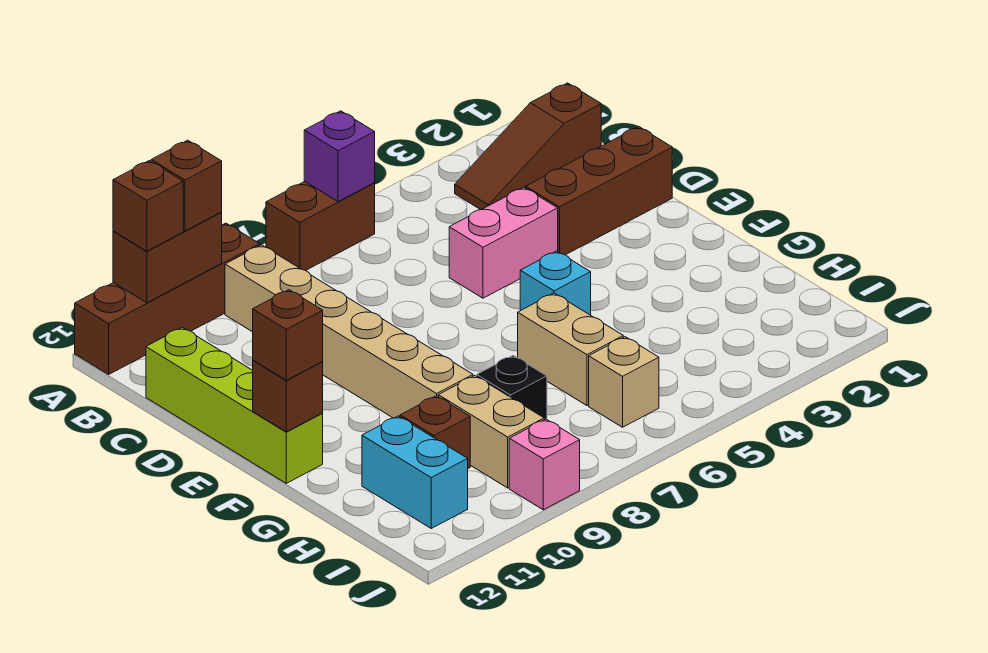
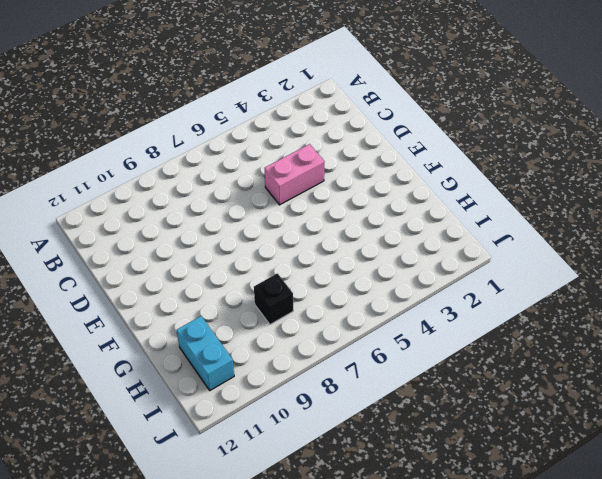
none -> brown 1x2 brick [266,181,375,271]
none -> brown 1x4 brick [75,223,260,374]
none -> brown 1x3 slope [455,83,601,210]

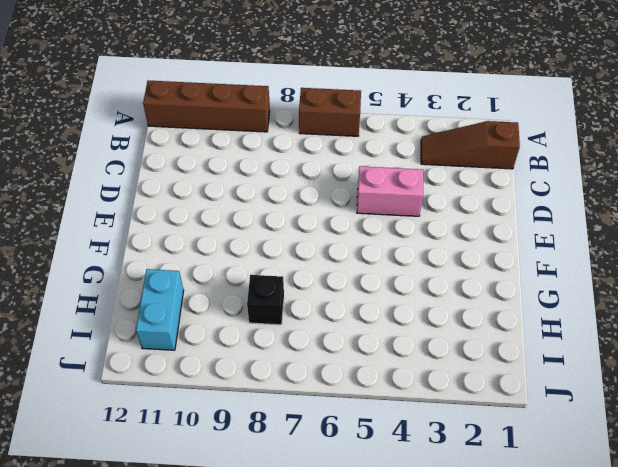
none -> tan 1x6 brick [225,245,473,418]
none -> lime 1x4 brick [146,327,323,483]
none -> brown 1x3 brick [526,127,672,255]

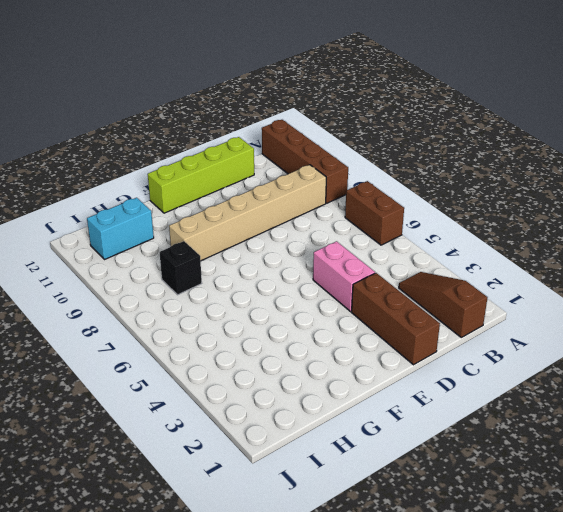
none -> cyan 1x1 brick [520,251,591,315]
none -> tan 1x2 brick [518,293,623,405]
none -> tan 1x2 brick [438,376,544,488]

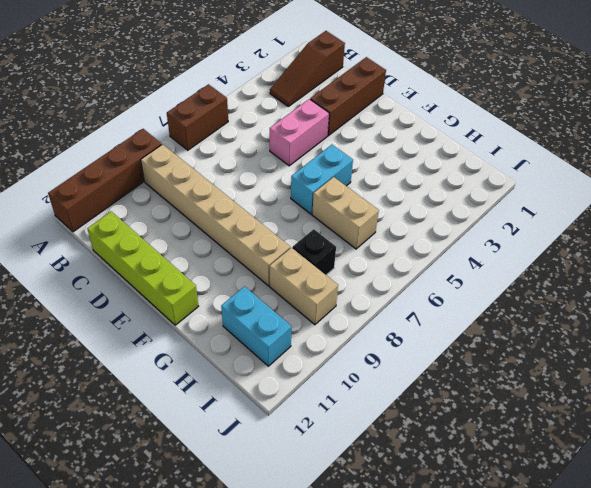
cyan 1x2 brick [291,145,353,214] -> cyan 1x1 brick [520,251,591,315]
none -> brown 1x1 brick [400,396,470,468]
none -> tan 1x1 brick [589,337,659,427]
none -> pink 1x1 brick [509,419,580,510]

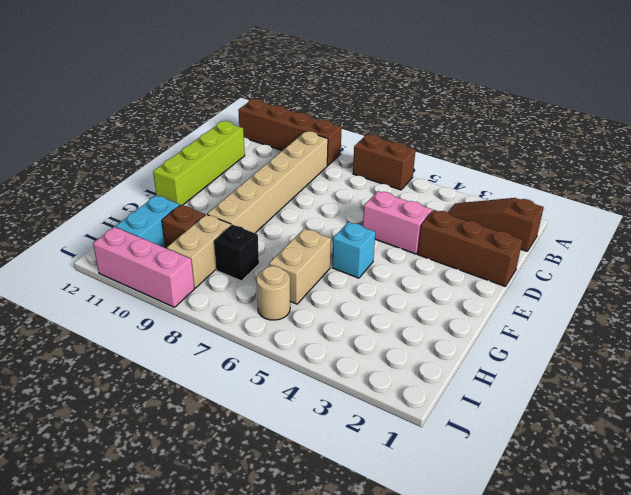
tan 1x1 round brick [257,266,290,320] -> tan 1x1 brick [589,337,659,427]
pink 1x3 brick [93,227,194,307] -> pink 1x1 brick [509,419,580,510]
none -> purple 1x1 brick [304,111,375,202]
none -> brown 1x2 brick [113,213,222,303]
none -> brown 1x1 brick [253,360,323,432]

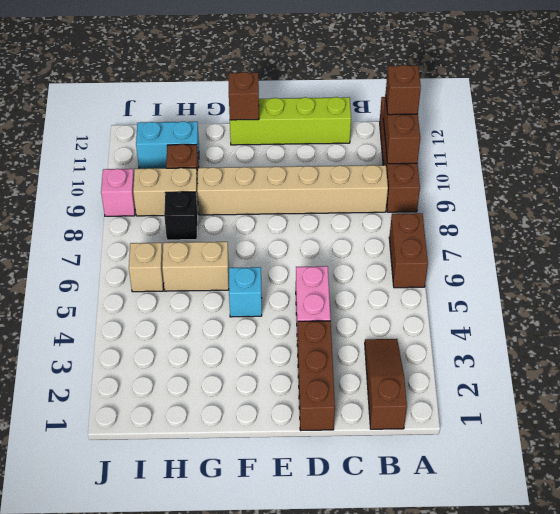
none -> purple 1x1 brick [304,111,375,202]
none -> brown 1x1 brick [151,140,222,231]
none -> brown 1x1 brick [253,290,323,380]

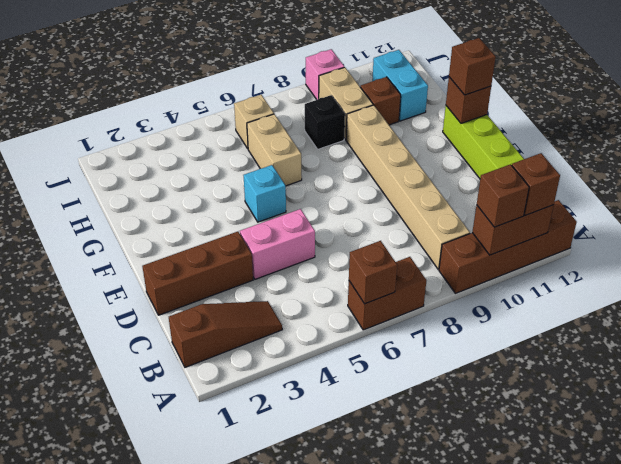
brown 1x1 brick [349,241,397,304] -> purple 1x1 brick [304,111,375,202]

